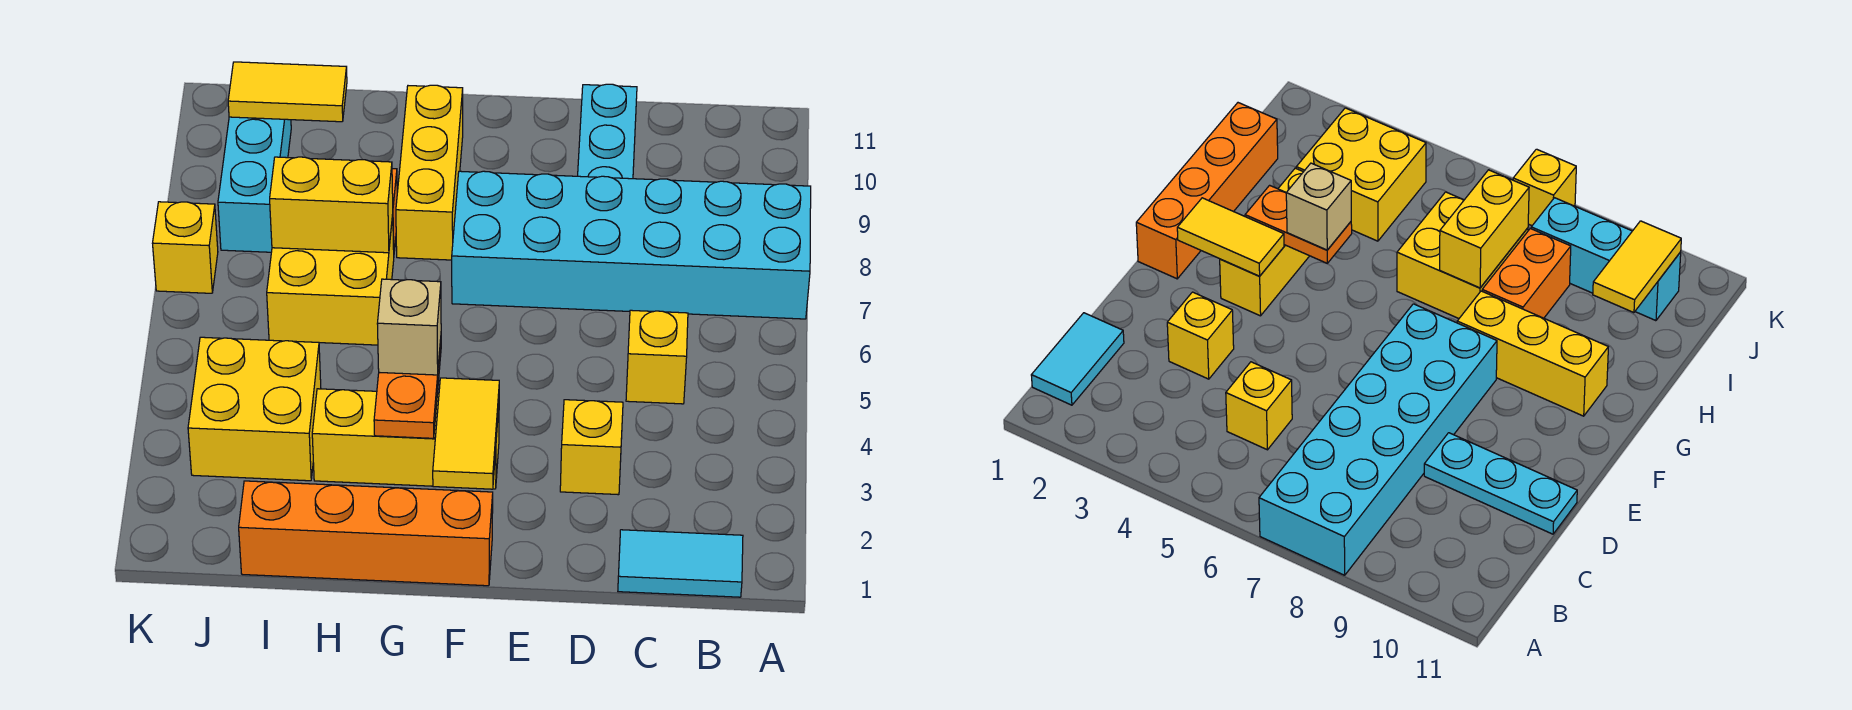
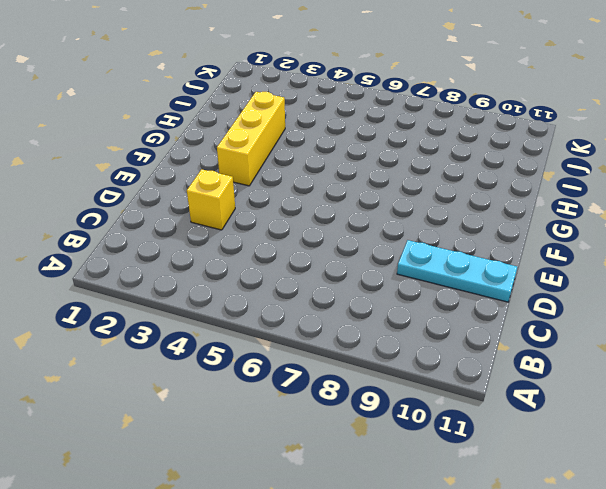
none -> cyan 2x6 brick [452,171,811,319]
none -> cyan 1x2 tile [618,530,743,597]
none -> yellow 1x1 brick [626,310,688,404]

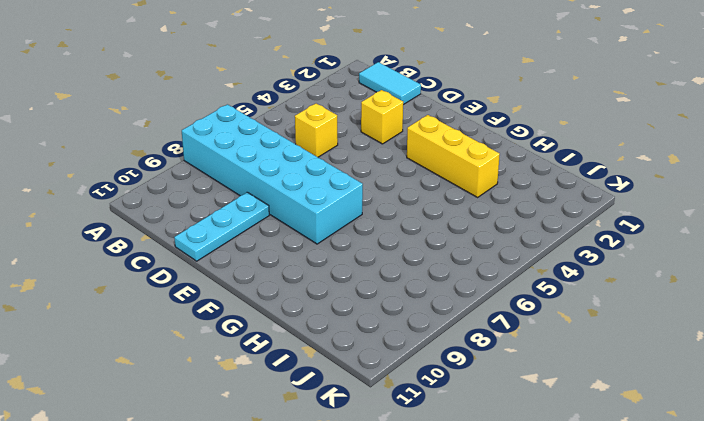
none -> orange 1x4 brick [239,481,493,586]
none -> yellow 1x3 brick [396,85,463,260]
none -> yellow 2x2 brick [267,215,394,345]

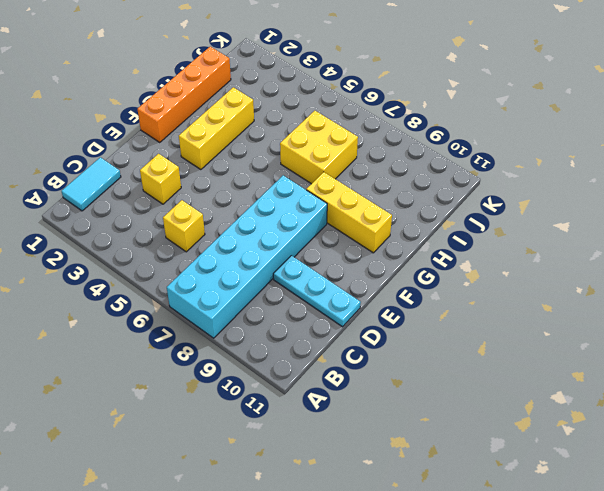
none -> orange 1x2 brick [1482,228,1571,318]
none -> yellow 2x2 brick [188,337,321,481]
none -> cyan 1x3 brick [218,117,291,252]

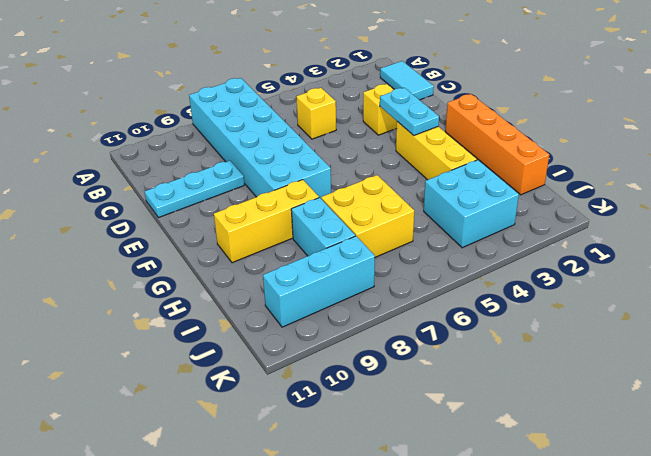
cyan 1x2 plate [380,88,439,135] -> yellow 1x2 tile [433,378,499,489]
cyan 1x2 brick [291,198,355,256] -> orange 1x2 brick [1482,228,1571,318]
cyan 2x2 brick [424,160,519,248] -> yellow 2x2 brick [188,337,321,481]
none -> yellow 1x1 brick [152,202,218,293]
none -> orange 1x2 plate [374,340,441,438]
none -> yellow 1x2 brick [270,157,393,253]

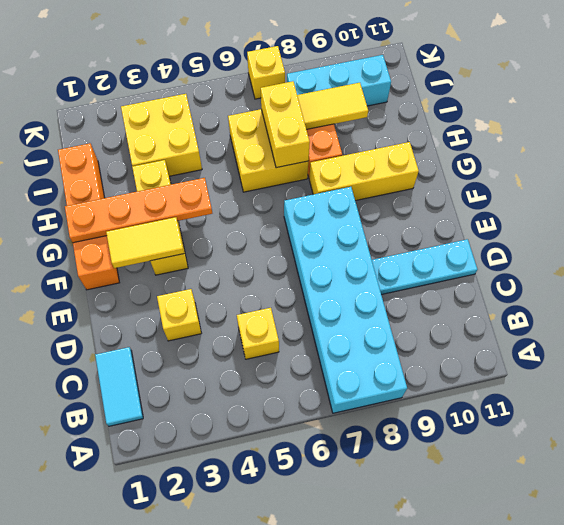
orange 1x4 plate [65,178,212,243] -> orange 1x2 plate [374,340,441,438]
yellow 1x2 tile [297,83,368,129] -> yellow 1x2 tile turned to [228,62,347,122]
none -> tan 1x1 brick [377,279,441,375]

